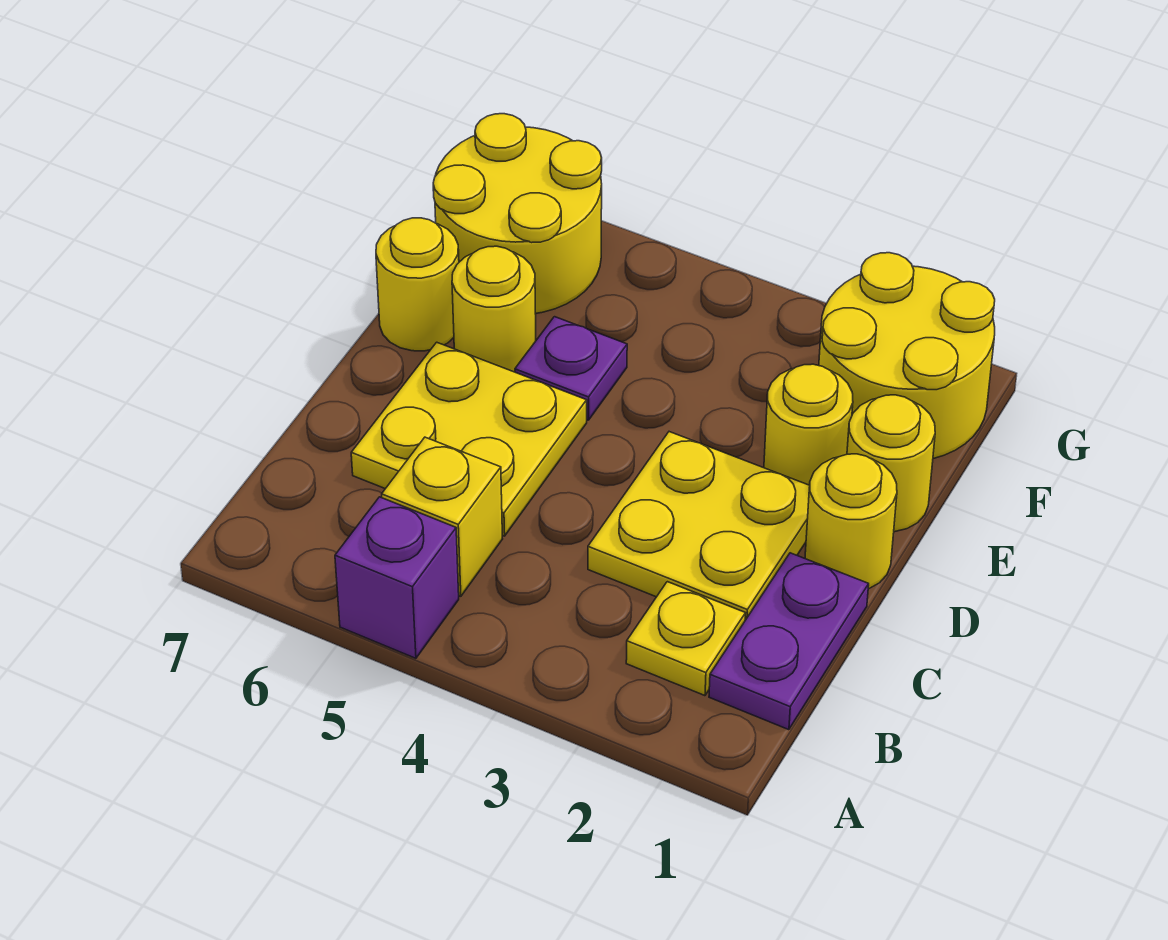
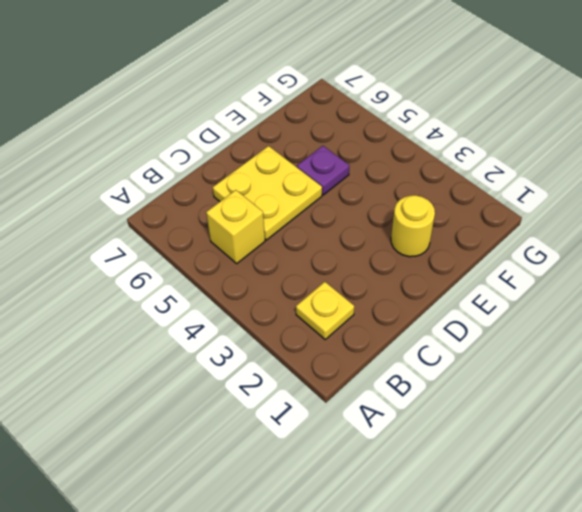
none -> purple 1x1 brick [335,497,459,658]
none -> purple 1x2 plate [709,553,869,730]
none -> yellow 2x2 plate [588,432,810,620]

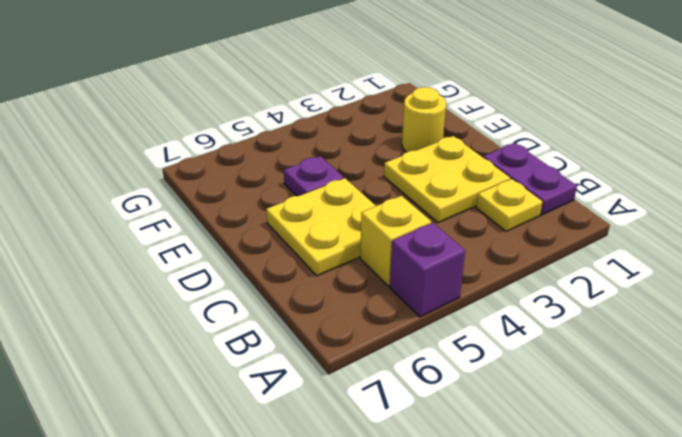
none -> yellow 1x1 round brick [805,454,897,589]
none -> yellow 1x1 round brick [847,395,935,532]
none -> yellow 1x1 round brick [452,246,536,372]

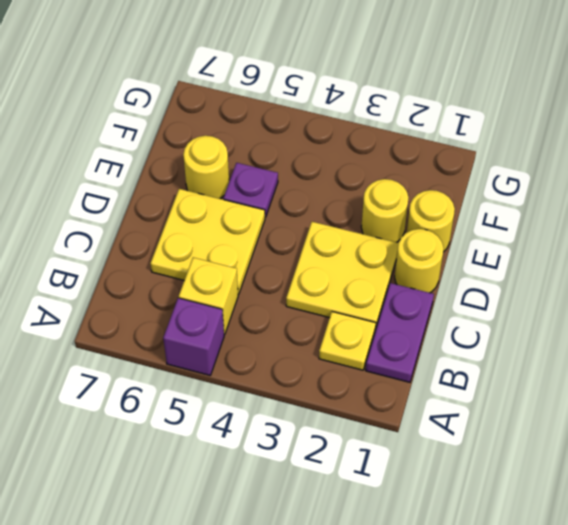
none -> yellow 1x1 round brick [376,218,459,351]
none -> yellow 2x2 round brick [819,253,995,459]
none -> yellow 2x2 round brick [433,114,602,314]

